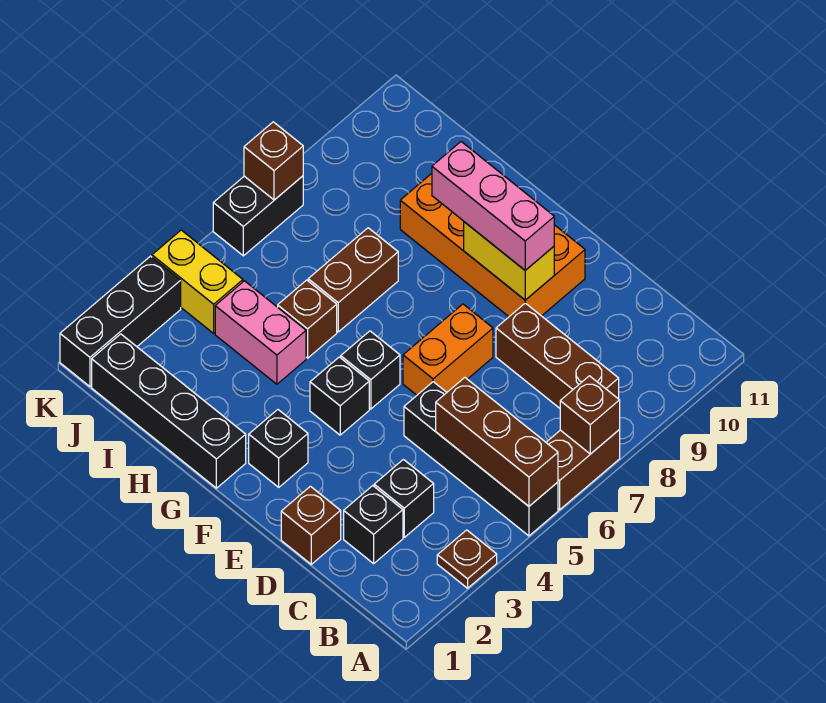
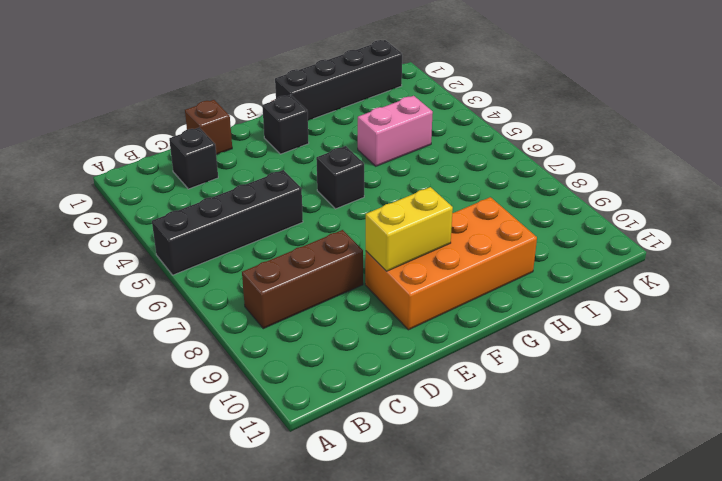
none -> brown 1x1 plate [437,530,497,588]
none -> brown 1x2 brick [546,430,620,510]
none -> black 1x1 brick [374,460,434,537]

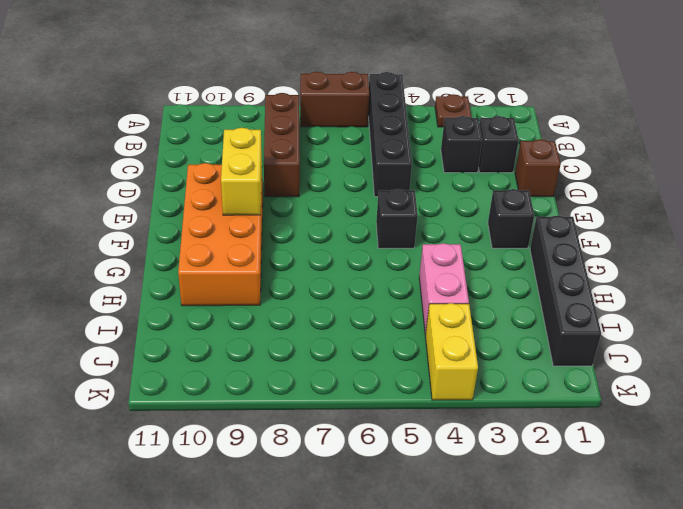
none -> orange 1x2 brick [403,304,493,395]
none -> black 1x1 brick [310,357,369,435]
none -> brown 1x1 brick [278,280,337,358]

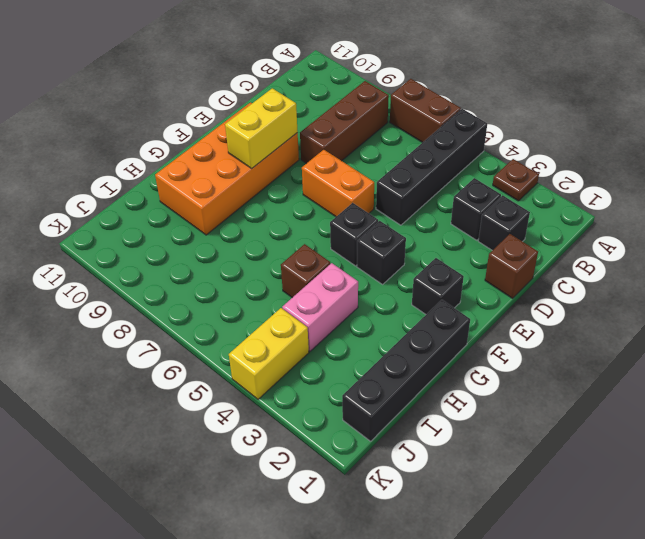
none -> brown 1x2 brick [308,228,398,332]
none -> black 1x3 brick [60,256,181,386]
none -> black 1x2 brick [213,176,303,256]

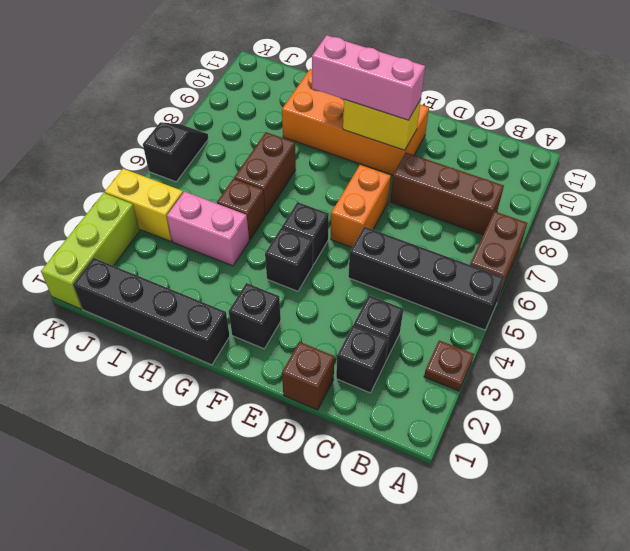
lime 1x3 brick [41,193,140,309] -> black 1x3 brick [60,256,181,386]
black 1x2 slope [143,122,209,182] -> black 1x2 brick [213,176,303,256]
none -> brown 1x3 brick [436,378,558,506]
none -> brown 1x1 brick [560,376,620,454]
none -> brown 1x1 brick [244,122,303,200]

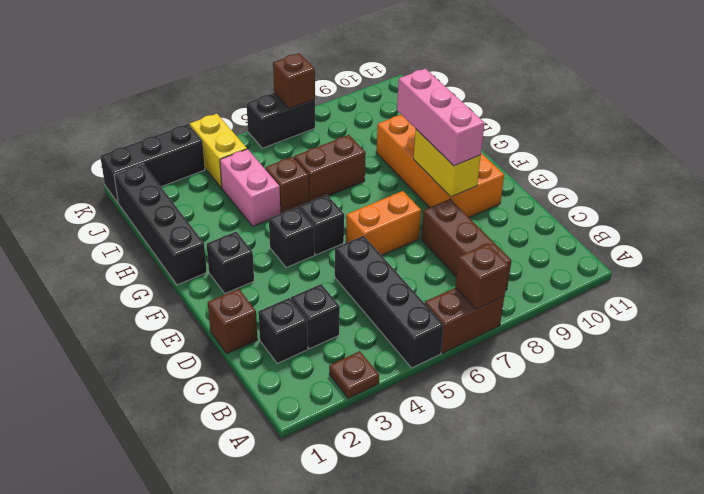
none -> brown 1x3 brick [436,378,558,506]

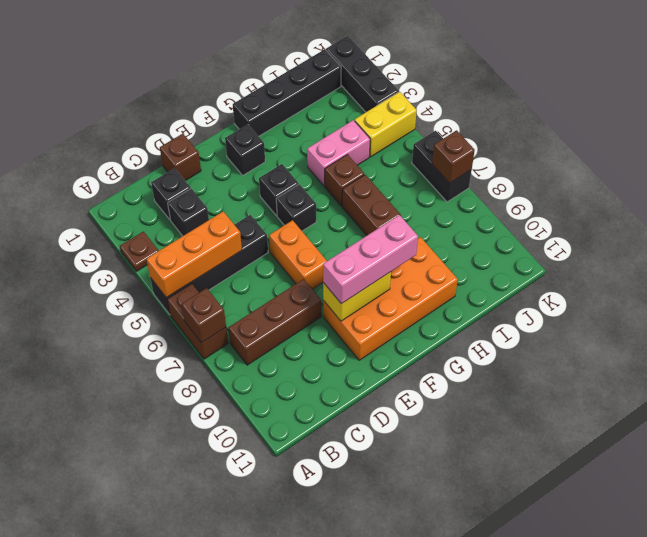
orange 1x3 brick [146,212,242,298] -> brown 1x3 brick [436,378,558,506]

